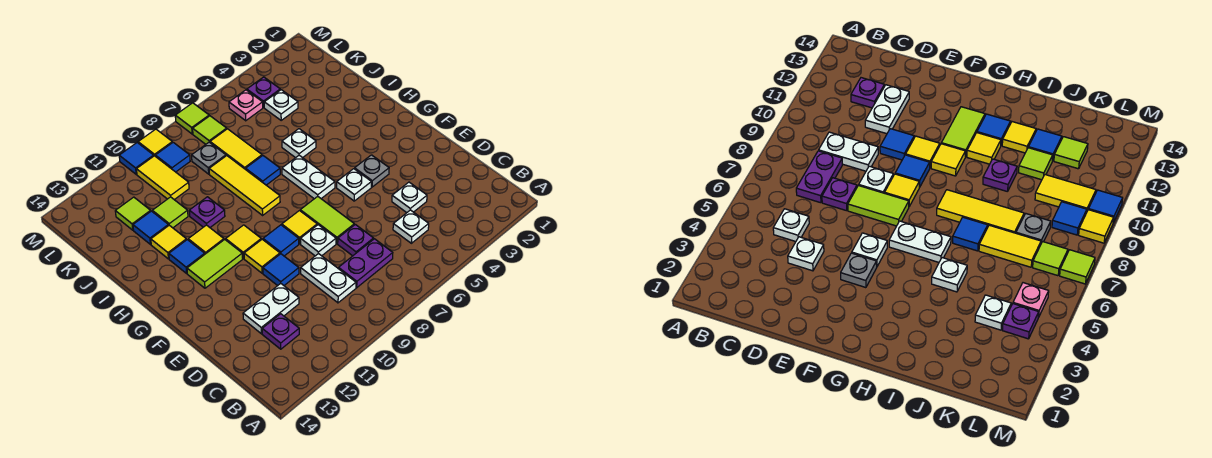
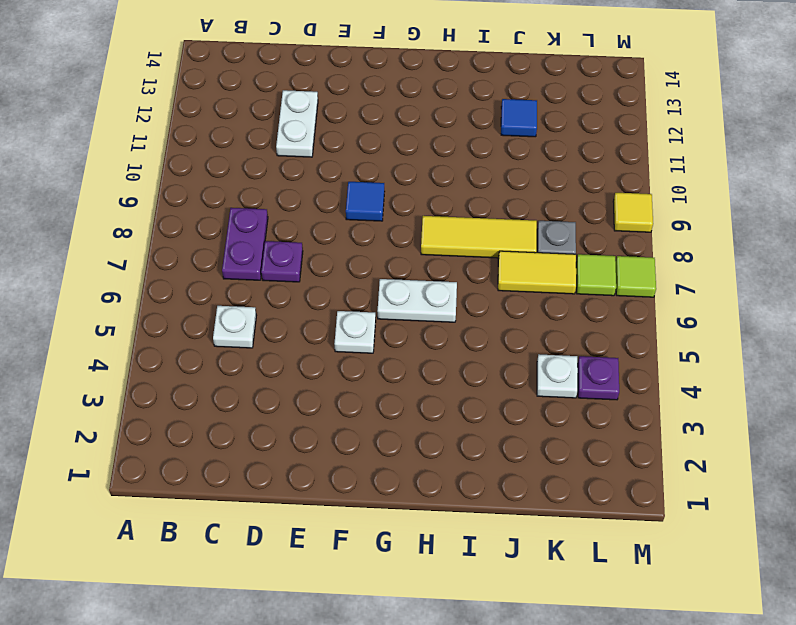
none -> white 1x2 plate [301,253,356,303]
none -> purple 1x1 plate [262,314,299,349]
none -> white 1x1 plate [392,182,427,213]
none -> lime 1x2 tile [300,196,354,244]

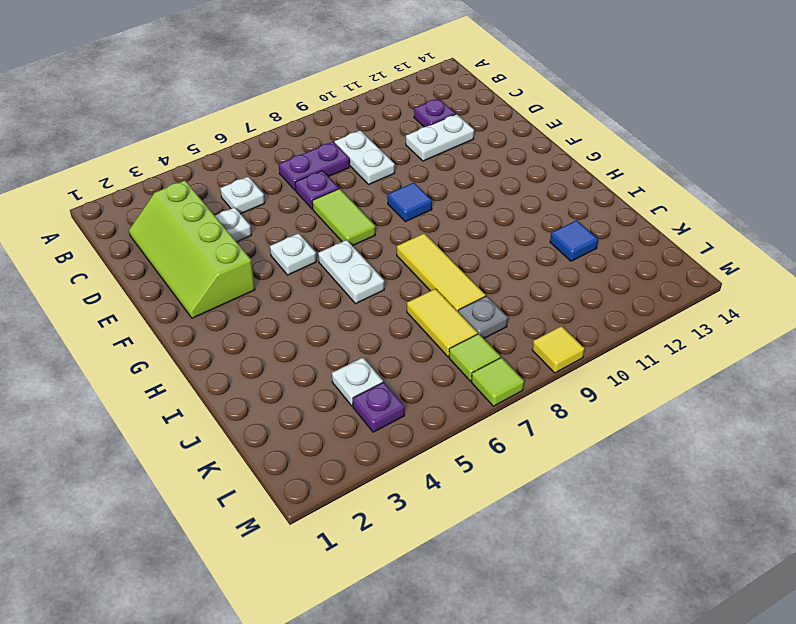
lime 2x4 slope [129,180,255,318] -> none
none -> white 1x1 plate [300,225,336,256]
none -> blue 1x1 tile [263,254,299,286]
none -> grey 1x1 plate [355,155,389,187]
none -> yellow 1x1 tile [282,211,317,244]

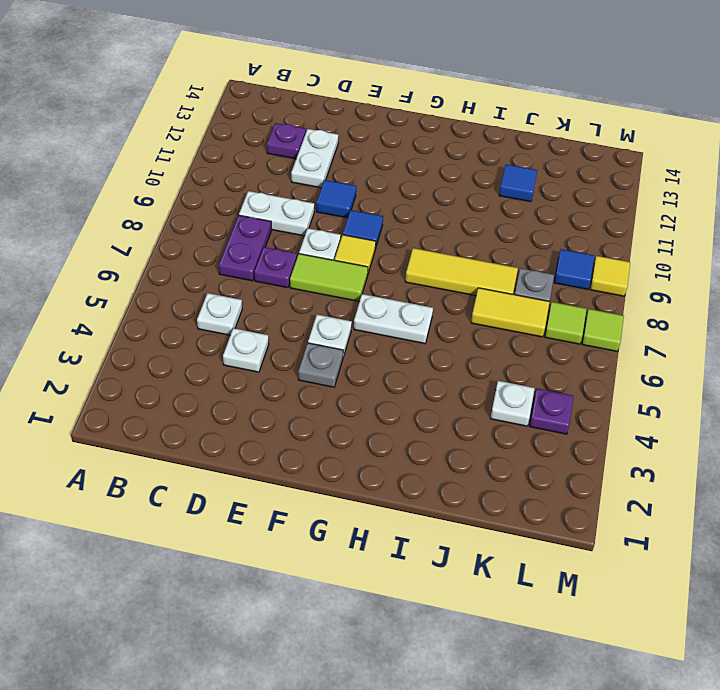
none -> yellow 1x1 tile [244,239,280,273]
none -> yellow 1x1 tile [226,225,261,259]
none -> lime 1x2 tile [187,239,243,288]
none -> yellow 1x1 tile [188,225,224,254]

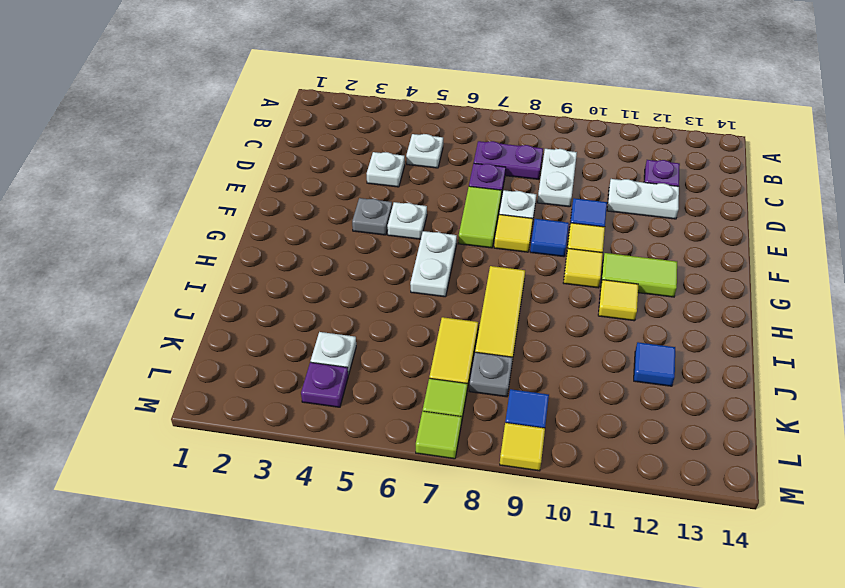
none -> blue 1x1 tile [169,240,205,273]
none -> white 1x1 plate [282,129,316,158]
none -> blue 1x1 tile [246,156,280,185]
none -> purple 1x1 plate [189,197,225,227]

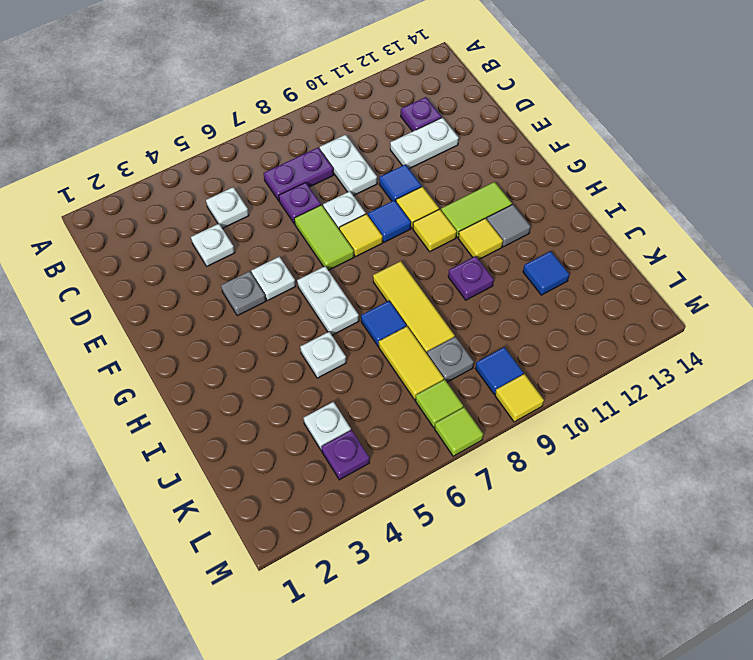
grey 1x1 tile [487,204,531,247] -> blue 1x1 tile [169,240,205,273]
none -> yellow 1x1 tile [151,225,186,259]
none -> lime 1x1 tile [152,197,188,228]
none -> yellow 1x2 tile [137,156,189,200]
none -> lime 1x1 tile [115,197,151,230]

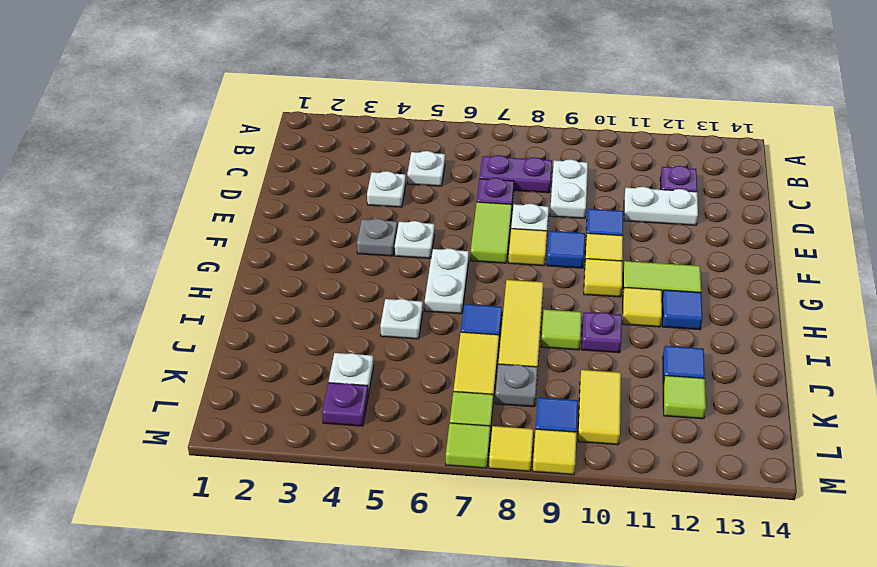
lime 1x1 tile [541,310,582,350] -> lime 1x1 tile moved to [152,197,188,228]
yellow 1x1 tile [489,426,533,471] -> yellow 1x1 tile moved to [151,225,186,259]
none -> pink 1x1 plate [229,90,263,121]
none -> blue 1x1 tile [119,143,154,174]

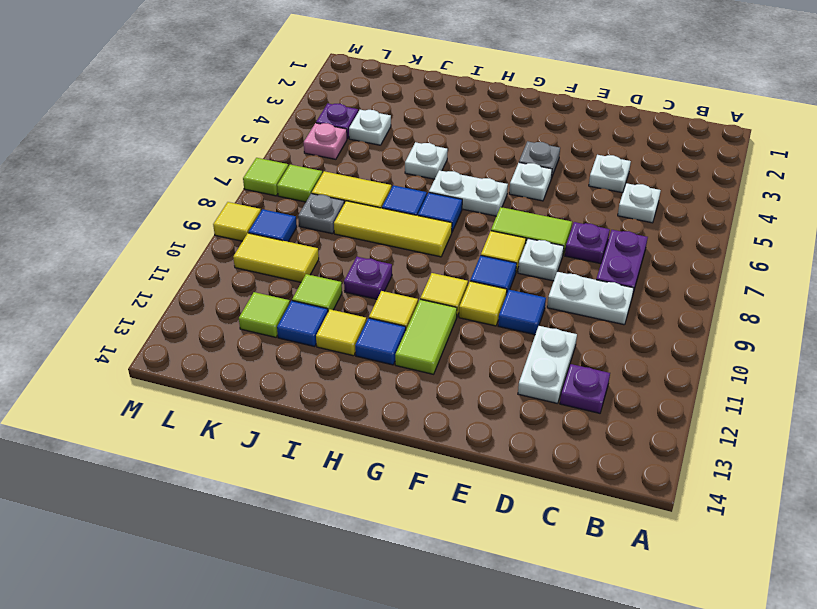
blue 1x1 tile [418,193,462,232] -> blue 1x1 tile moved to [119,143,154,174]

